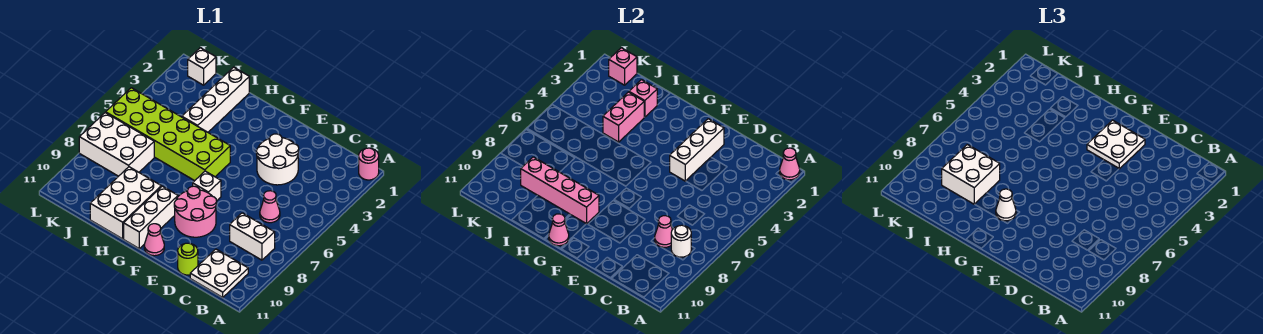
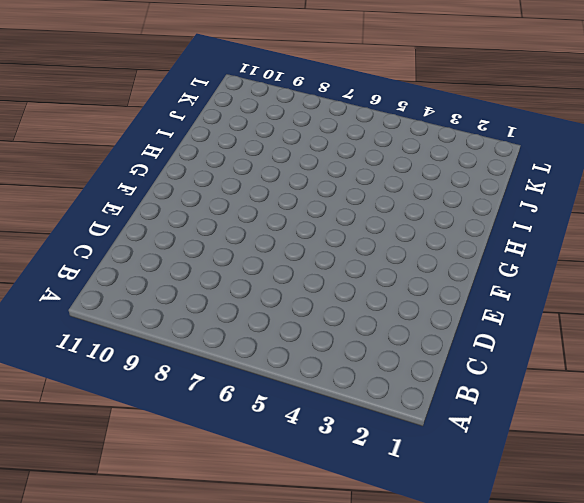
none -> pink 1x1 round brick [359,148,379,180]
none -> white 1x2 brick [230,213,275,260]
none -> white 2x2 plate [190,249,248,298]

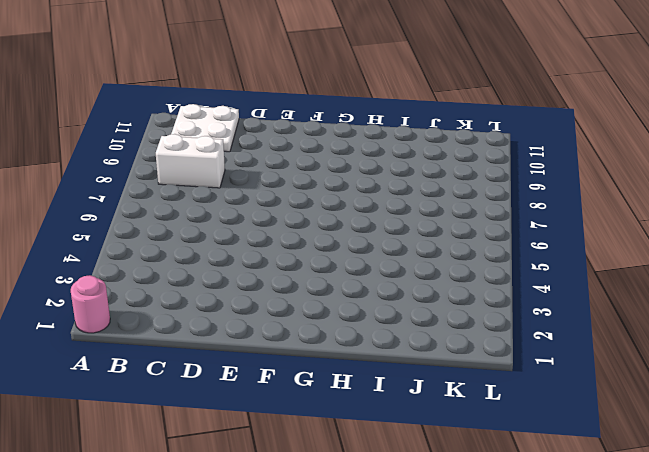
none -> pink 1x1 cone [260,191,280,223]
none -> white 2x2 round brick [256,134,299,185]
none -> lime 1x1 round brick [178,243,198,275]

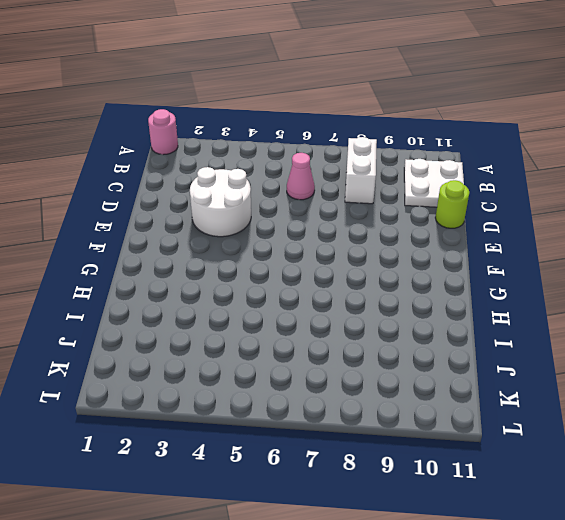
none -> pink 2x2 round brick [174,186,217,237]
none -> white 1x1 brick [193,171,221,201]
none -> pink 1x1 cone [144,224,164,256]

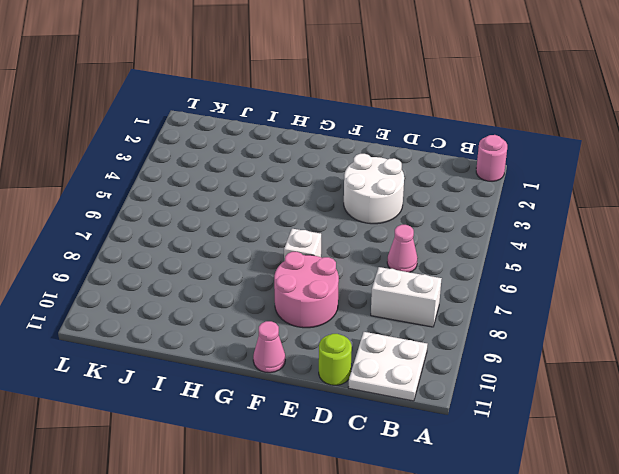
none -> lime 2x6 brick [106,88,230,181]
none -> white 1x3 brick [124,186,178,249]
none -> white 2x3 brick [90,167,161,239]

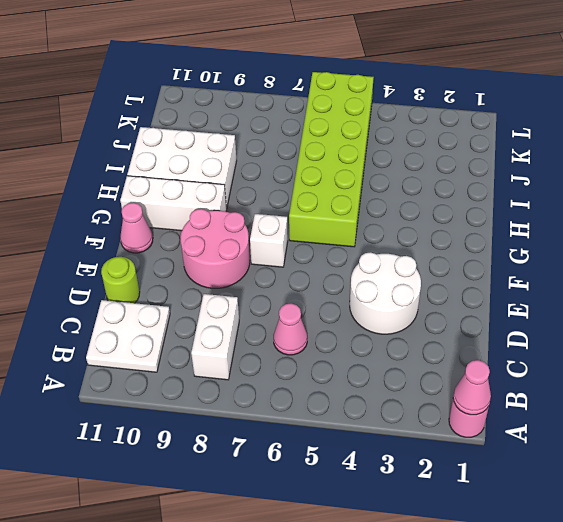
none -> white 1x4 brick [182,67,249,132]
none -> white 2x3 brick [79,113,154,176]
none -> white 1x1 brick [188,48,216,85]

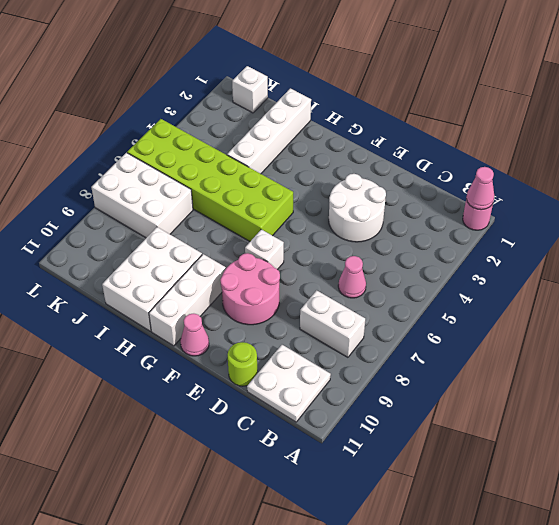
none -> white 1x1 round brick [671,225,691,257]
none -> pink 1x1 cone [655,216,673,247]
none -> white 1x3 brick [670,119,724,181]

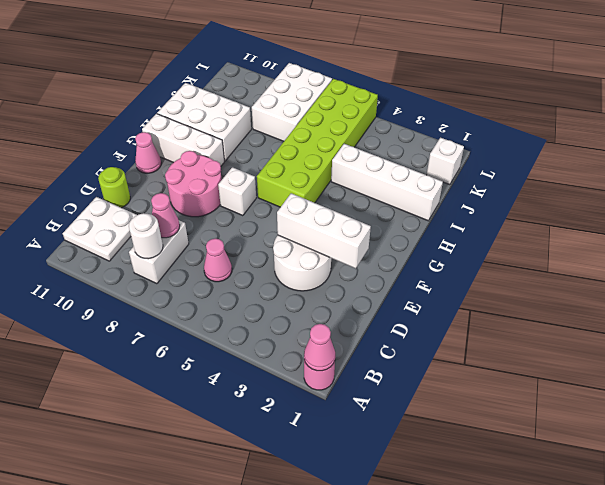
none -> pink 1x4 brick [521,157,599,224]
none -> pink 1x1 cone [549,214,569,246]
none -> pink 1x1 brick [629,80,657,117]

